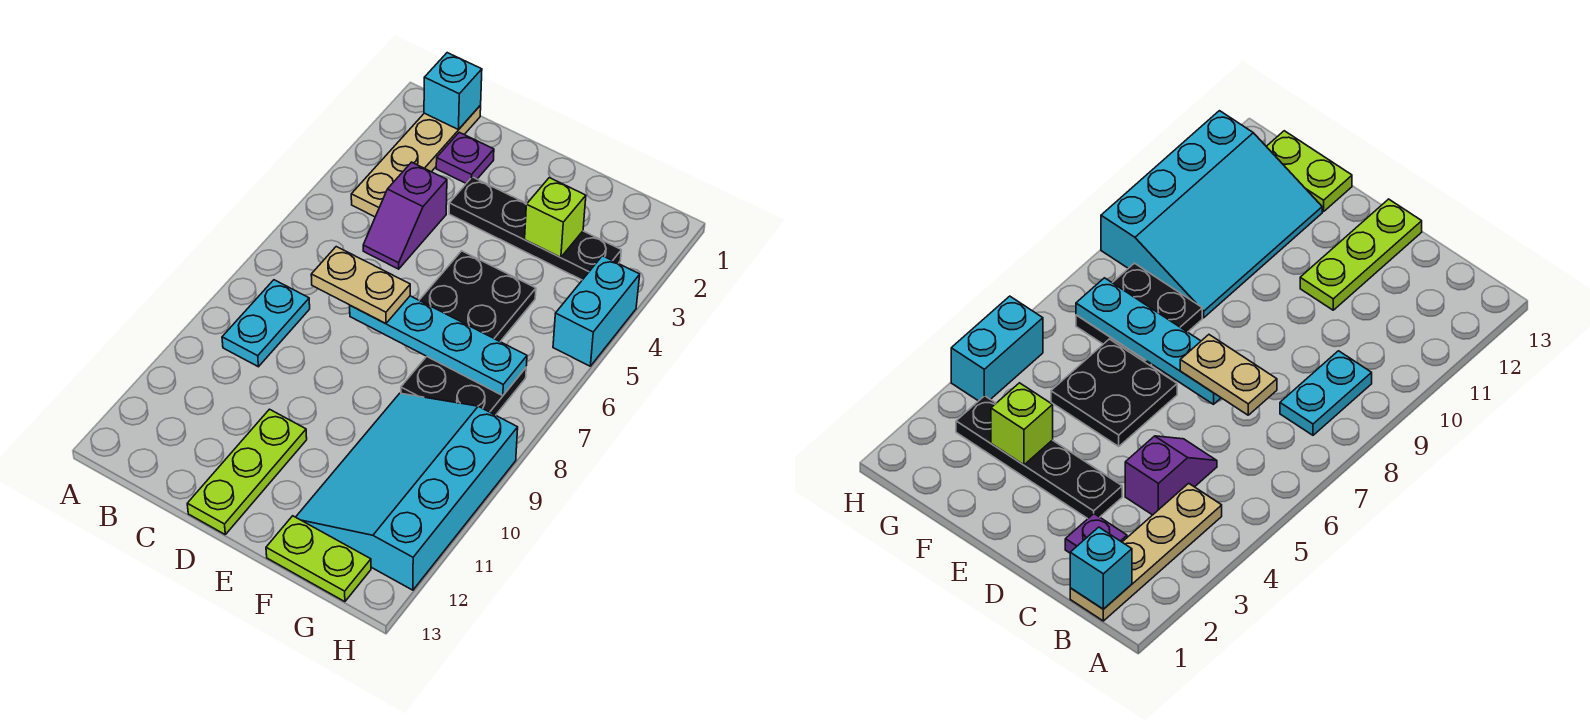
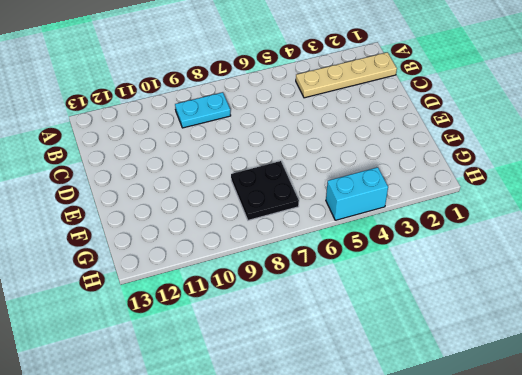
none -> purple 1x1 plate [436,132,494,183]
none -> purple 1x2 slope [363,162,447,269]
none -> black 1x4 plate [449,177,621,280]

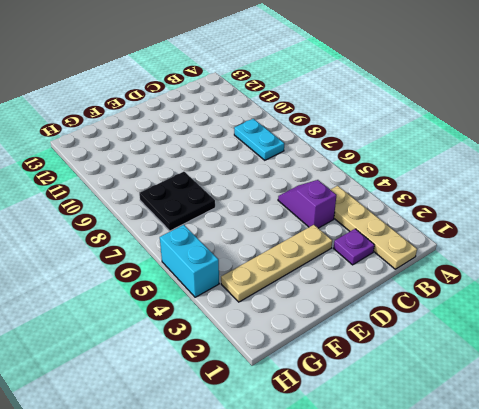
tan 1x4 plate [221,225,332,302] -> black 1x4 plate [449,177,621,280]
none -> lime 1x3 plate [187,409,307,534]
none -> black 2x2 plate [419,251,536,342]
none -> cyan 3x4 slope [296,393,518,590]

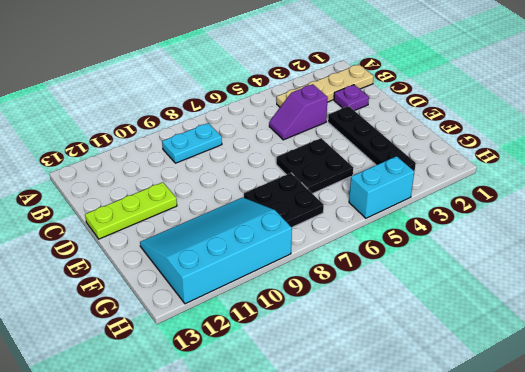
none -> lime 1x2 plate [266,516,371,602]
none -> cyan 1x1 brick [424,53,482,130]
none -> cyan 1x4 plate [350,296,527,396]

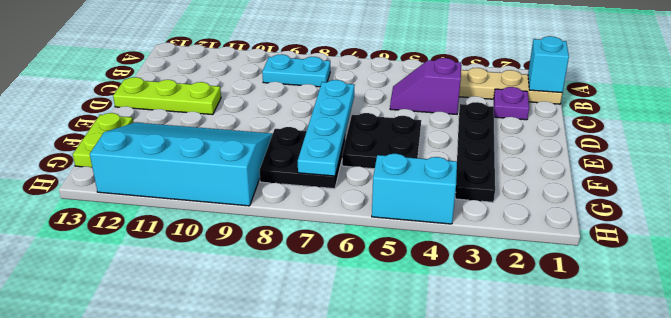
none -> lime 1x1 brick [525,178,586,258]
none -> tan 1x2 plate [311,247,410,324]

